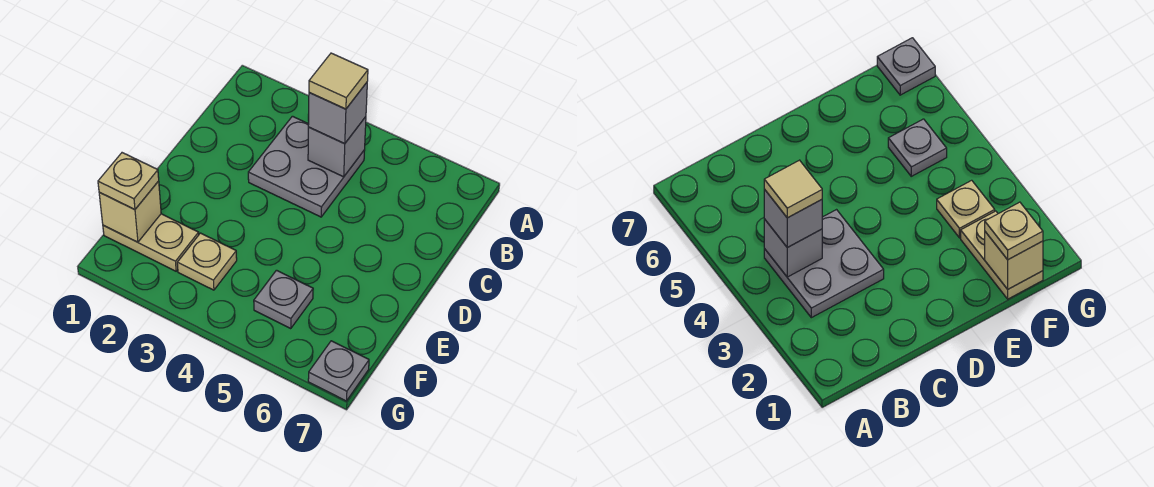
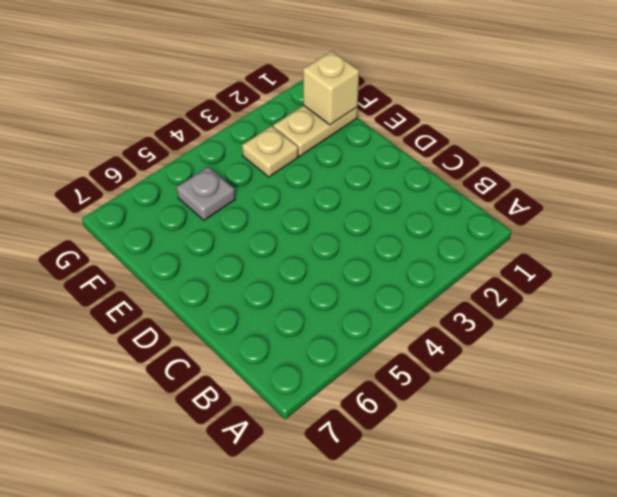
none -> grey 2x2 plate [248,116,365,217]
none -> grey 1x1 plate [308,341,369,401]

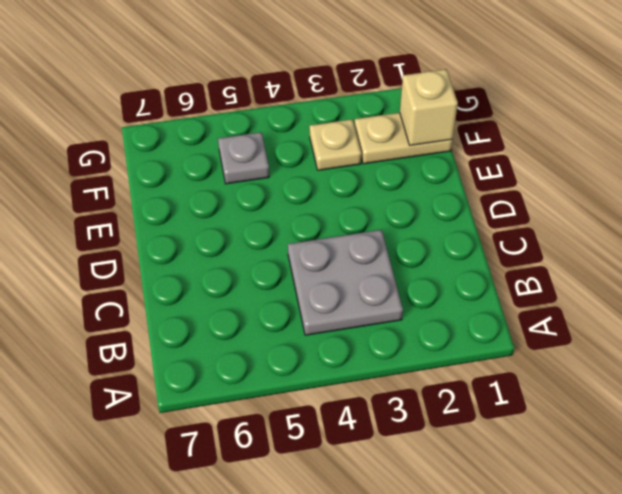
none -> grey 1x1 plate [308,341,369,401]
none -> grey 1x1 brick [308,117,366,177]

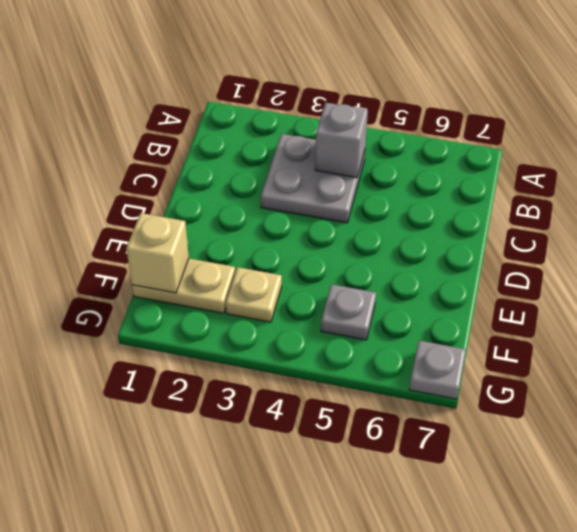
none -> grey 1x1 brick [308,83,367,144]
none -> tan 1x1 plate [98,153,159,210]

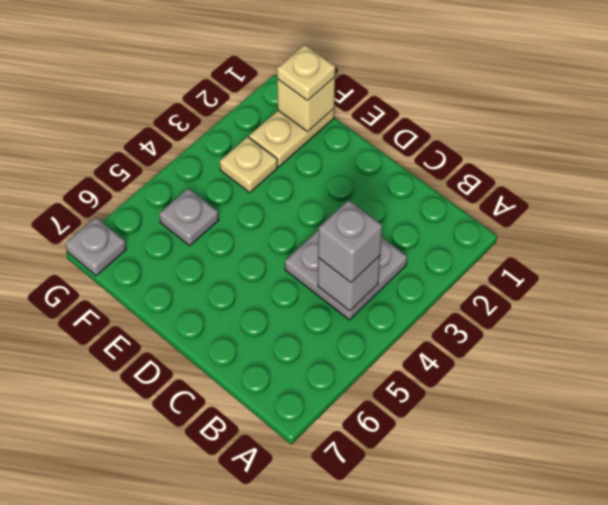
none -> tan 1x1 tile [309,53,368,109]

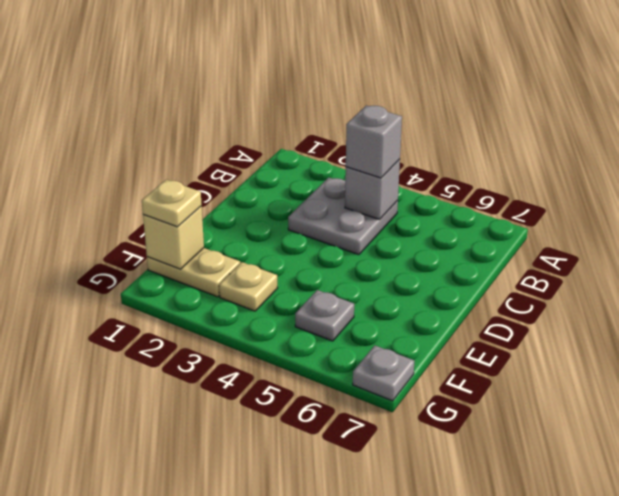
none -> tan 1x1 tile [309,53,368,109]

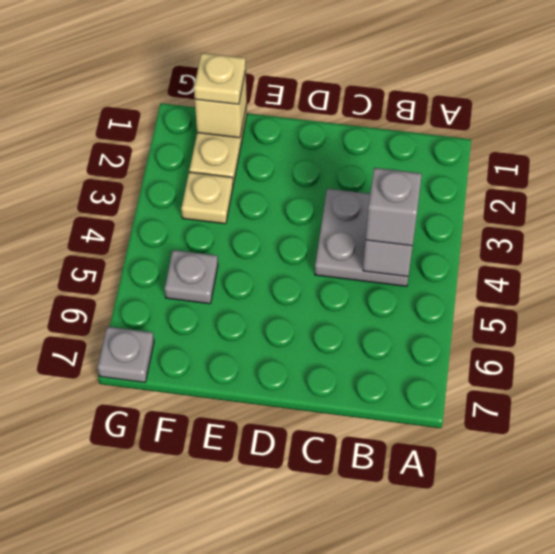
none -> tan 1x1 tile [309,53,368,109]

